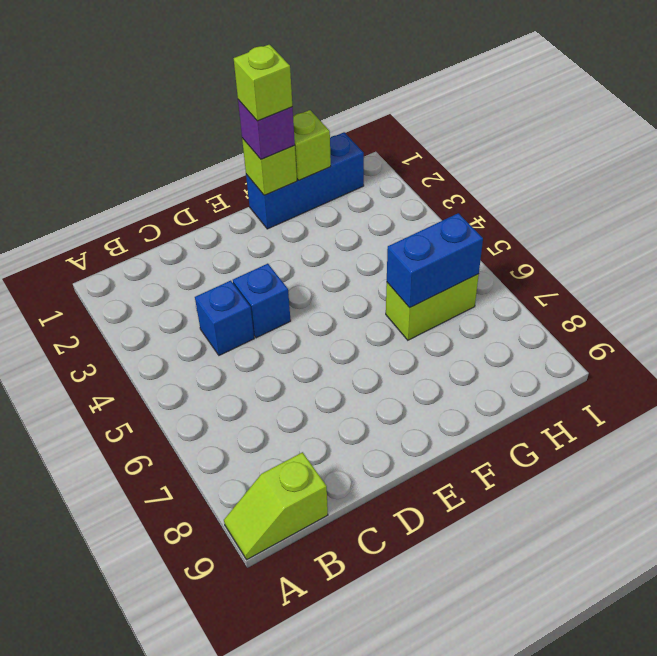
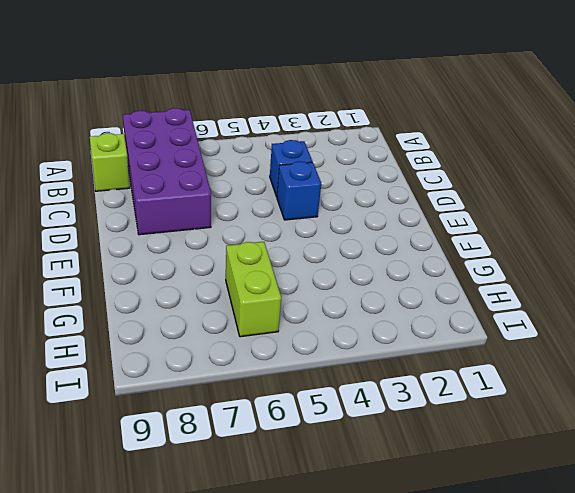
purple 2x4 brick [123,108,211,235] -> none
none -> blue 1x3 brick [246,132,364,229]
none -> lime 1x1 brick [242,138,297,195]

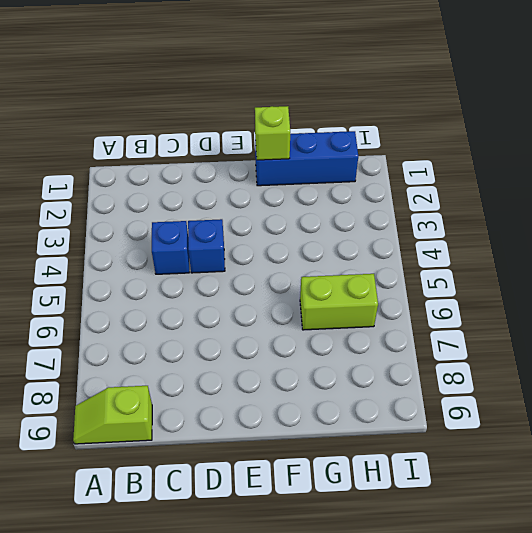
none -> lime 1x1 brick [293,110,331,180]
none -> blue 1x2 brick [387,213,483,308]

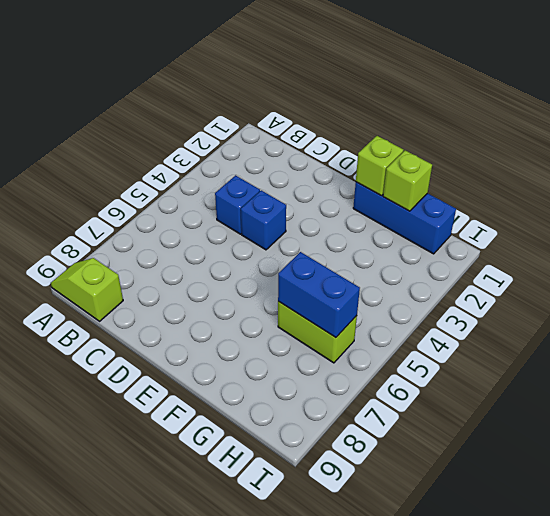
none -> purple 1x1 brick [238,100,295,159]
none -> lime 1x1 brick [234,44,292,121]

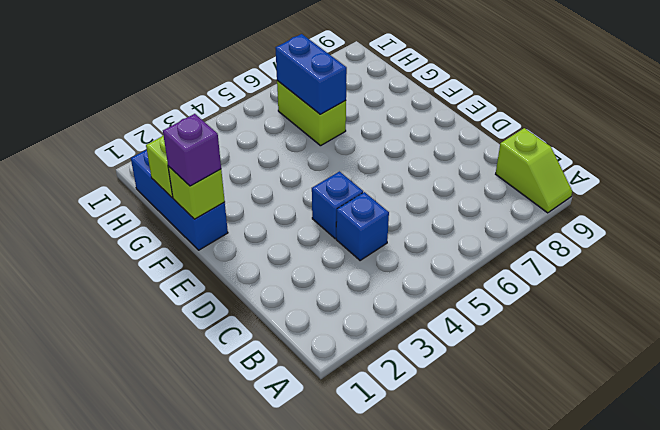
none -> lime 1x1 brick [234,44,292,121]

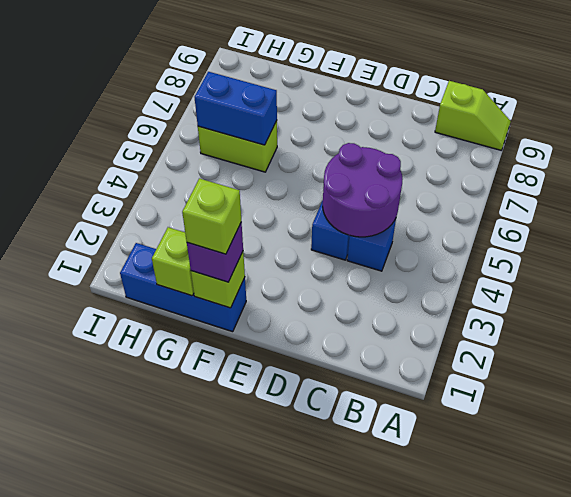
purple 2x2 round brick [323,143,403,237] -> none

